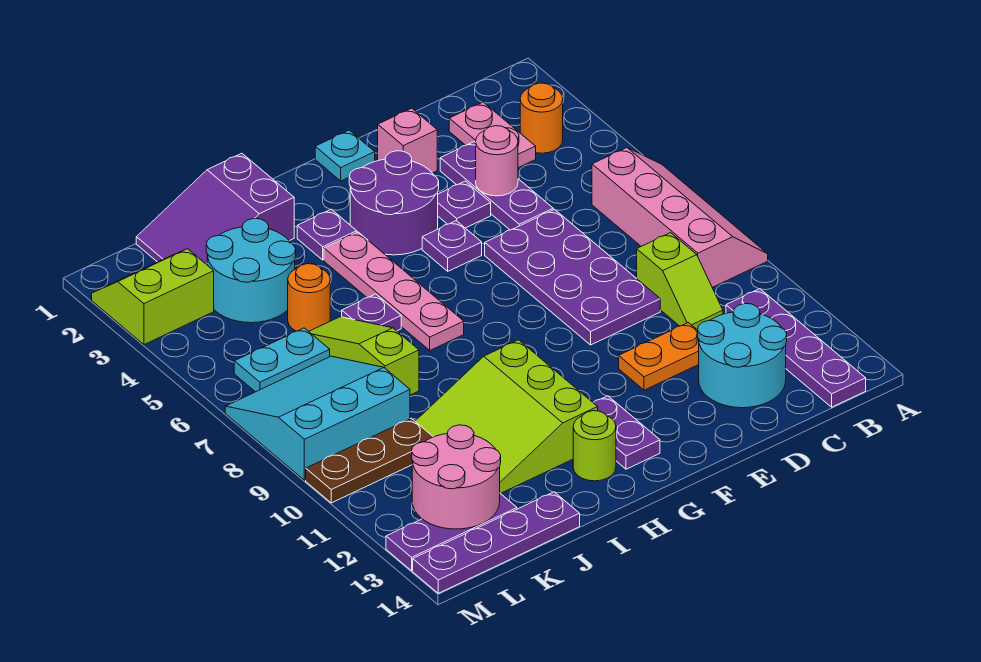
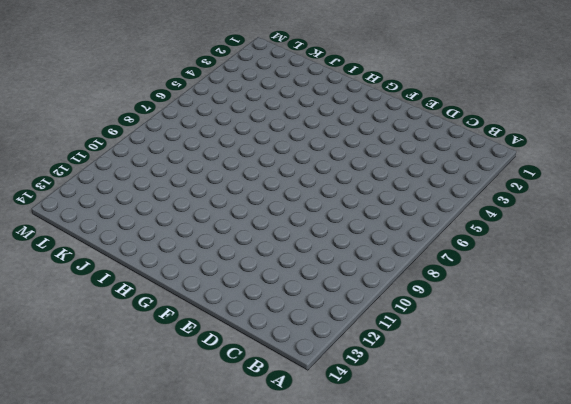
none -> pink 2x4 slope [592,148,768,287]
none -> orange 1x1 round brick [520,83,563,153]
none -> purple 1x4 plate [726,289,866,407]
none -> pink 1x2 plate [449,102,536,168]

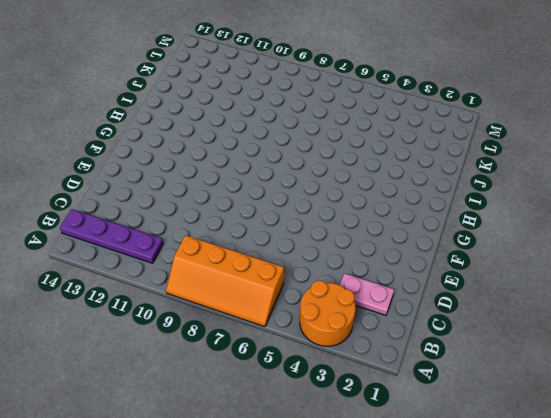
orange 2x2 round brick [300,280,356,346] -> orange 1x1 round brick [520,83,563,153]
orange 2x4 slope [166,235,284,327] -> pink 2x4 slope [592,148,768,287]
none -> lime 1x2 slope [637,233,723,330]
none -> cyan 2x2 round brick [698,304,787,408]
none -> purple 1x3 plate [440,142,553,230]
none -> purple 2x4 plate [485,210,660,345]

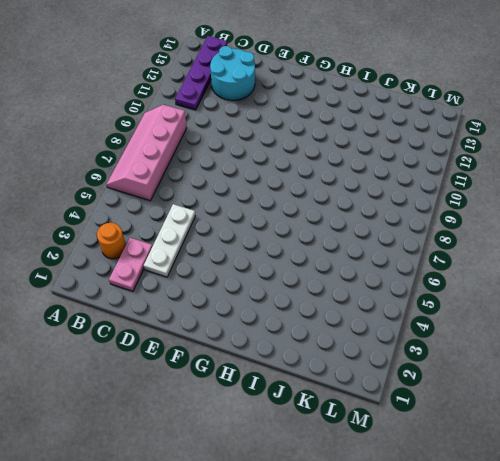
white 1x3 plate [144,204,195,277] -> purple 1x3 plate [440,142,553,230]
none -> lime 1x2 slope [637,233,723,330]
none -> purple 2x4 plate [485,210,660,345]
none -> orange 1x2 plate [619,323,699,390]
none -> pink 1x1 brick [378,108,437,173]

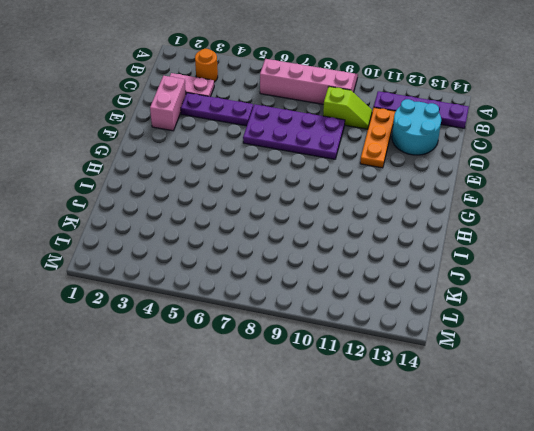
orange 1x3 plate [360,108,396,168] -> orange 1x2 plate [619,323,699,390]
pink 1x2 brick [150,76,186,131] -> pink 1x1 brick [378,108,437,173]
none -> purple 1x1 plate [438,181,491,228]
none -> cyan 1x1 plate [315,130,375,181]
none -> purple 2x2 round brick [349,151,439,255]
none -> purple 1x1 plate [422,221,482,271]

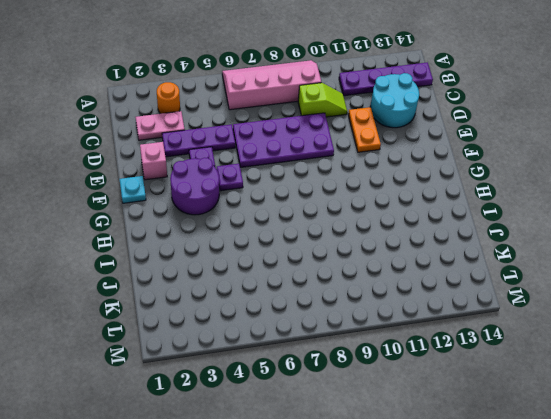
none -> purple 1x2 plate [593,396,660,469]
none -> purple 1x1 plate [297,209,357,260]
none -> pink 1x4 plate [324,232,464,350]
none -> lime 3x3 slope [415,340,598,494]

